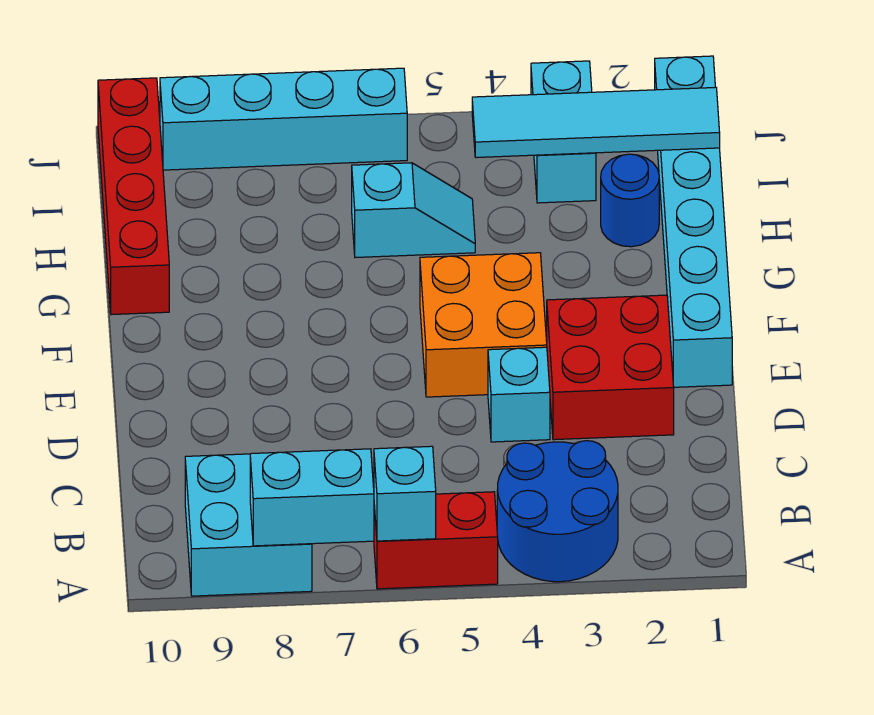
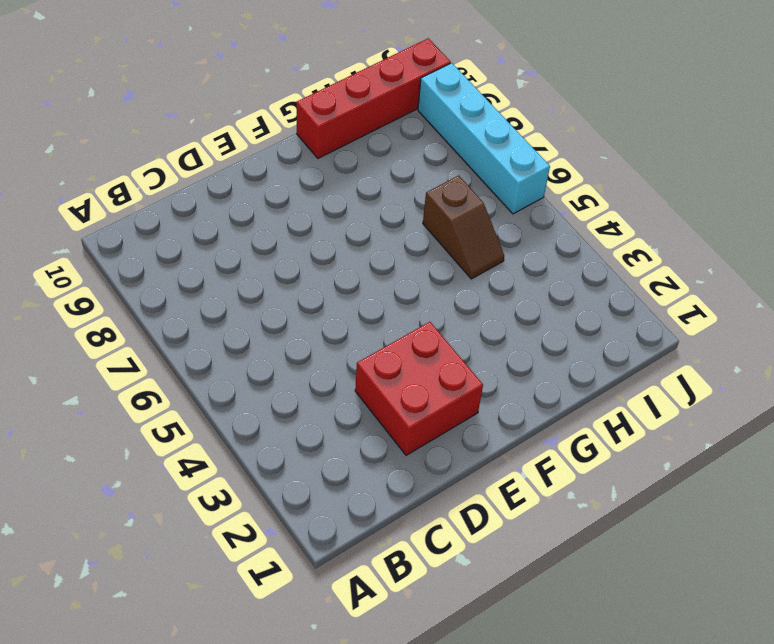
brown 1x2 slope [423,175,504,279] -> cyan 1x2 slope [352,163,475,258]
none -> blue 2x2 round brick [497,441,618,582]
none -> red 1x2 brick [374,492,498,589]
none -> cyan 2x2 brick [185,454,312,596]

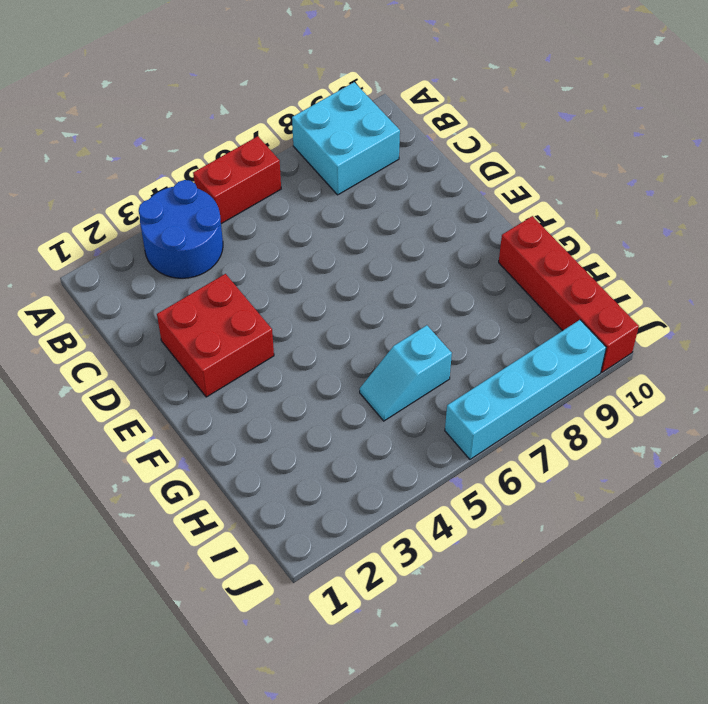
none -> cyan 1x1 brick [488,347,550,442]
none -> cyan 1x6 brick [655,56,732,387]
none -> orange 2x2 brick [420,253,547,397]

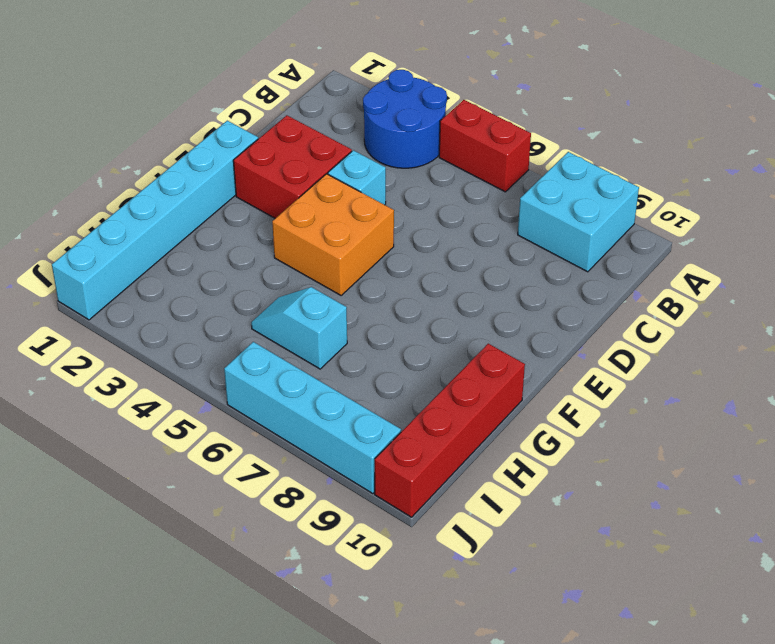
none -> blue 1x1 round brick [601,154,659,247]
none -> cyan 1x2 brick [531,61,596,203]
none -> cyan 1x1 brick [374,446,436,541]

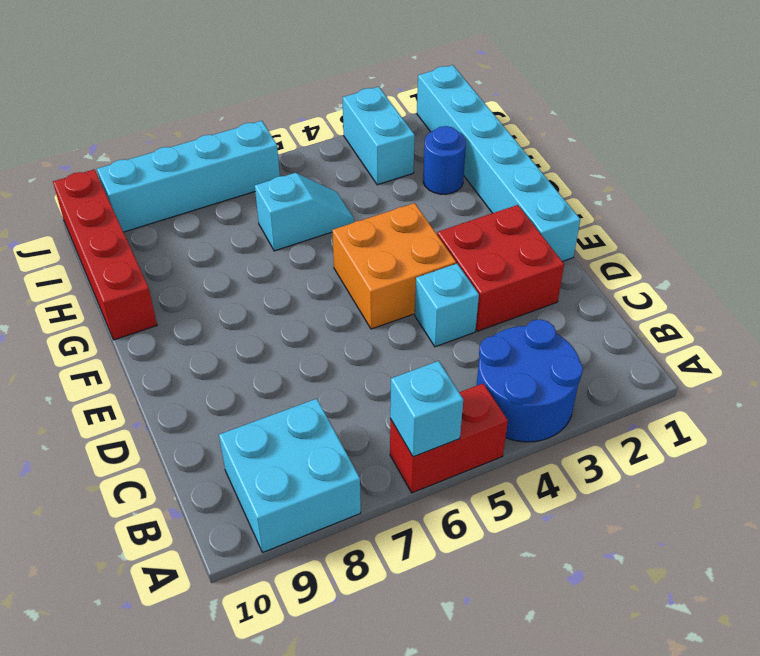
none -> cyan 1x2 brick [250,449,374,546]
none -> cyan 1x4 tile [472,87,720,158]

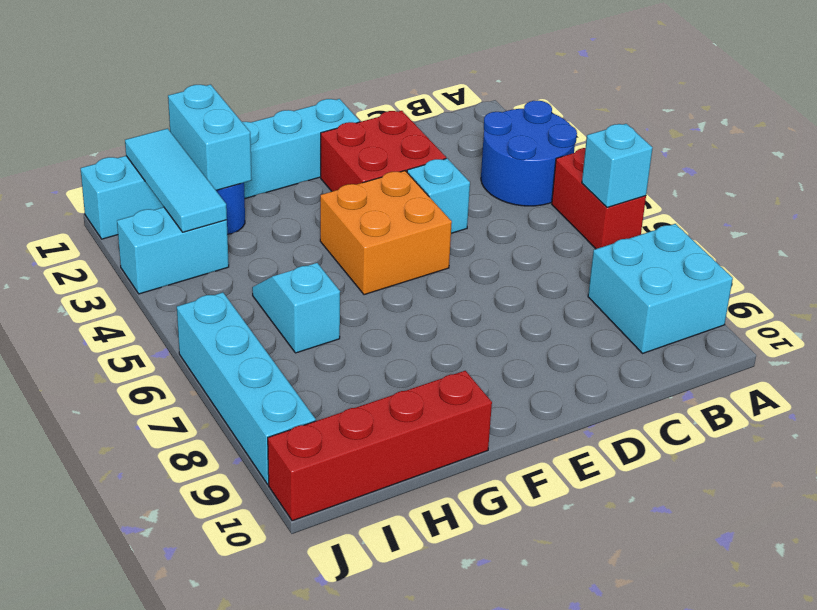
cyan 1x2 brick [168,85,252,190] -> cyan 1x2 brick moved to [250,449,374,546]
cyan 1x3 tile [125,128,227,232] -> cyan 1x4 tile [472,87,720,158]

